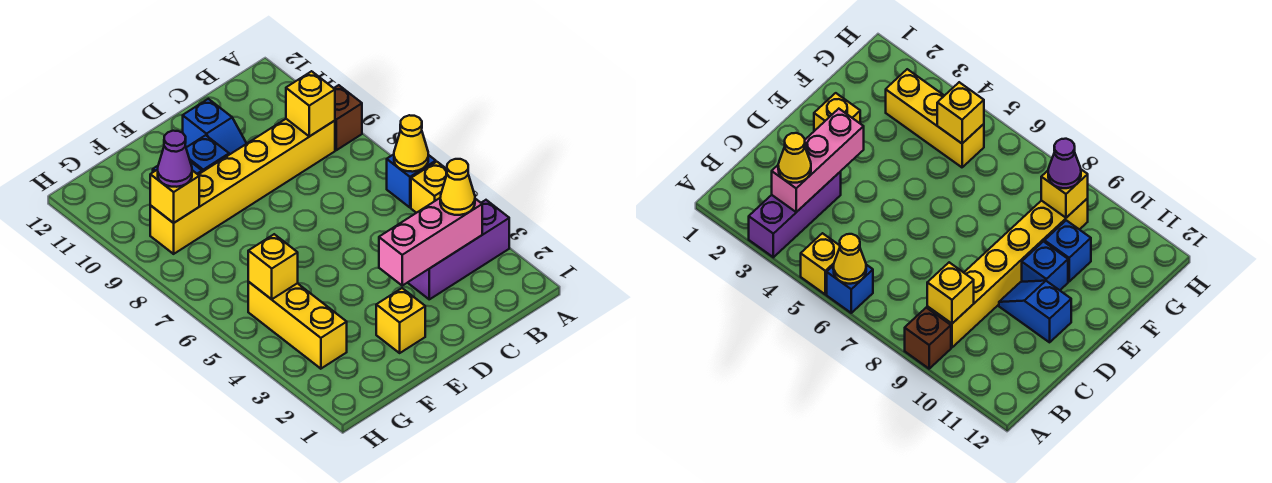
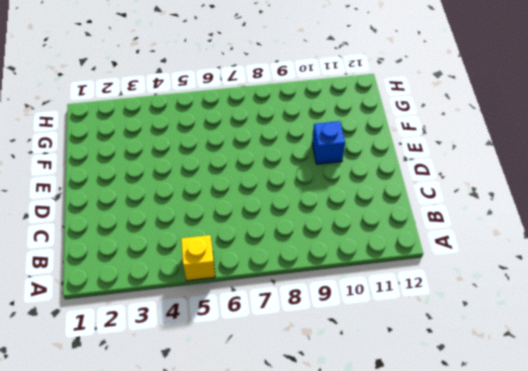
none -> purple 1x3 brick [408,200,509,299]
none -> blue 1x1 brick [387,154,436,207]
none -> brown 1x1 brick [334,85,362,150]

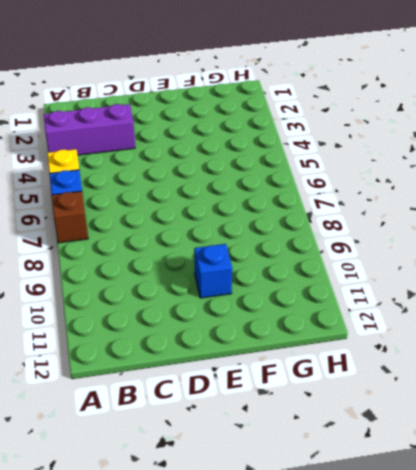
brown 1x1 brick [52,191,88,243] -> brown 1x1 brick moved to [334,85,362,150]
none -> yellow 1x6 brick [150,119,335,254]
none -> blue 1x2 slope [183,99,247,155]
none -> yellow 1x1 brick [376,288,425,353]

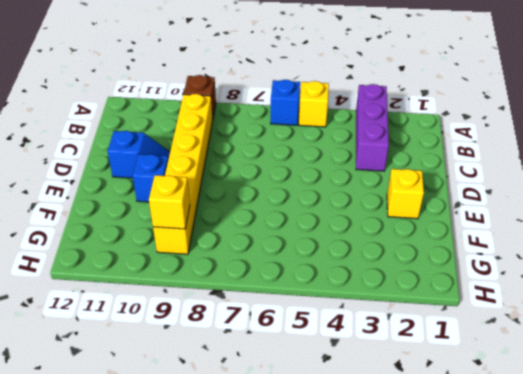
none -> blue 1x1 brick [1045,220,1091,281]
none -> yellow 1x3 brick [248,282,347,369]
none -> yellow 1x1 cone [394,115,428,172]

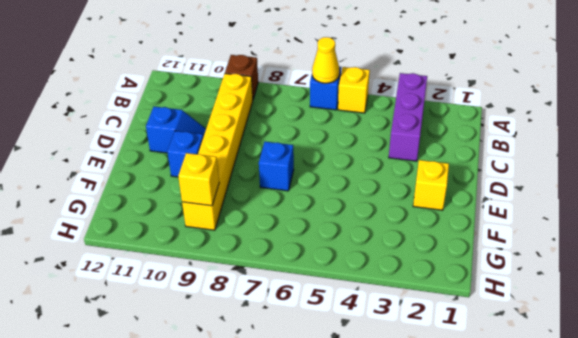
blue 1x1 brick [259,142,294,191] -> blue 1x1 brick moved to [1045,220,1091,281]
none -> yellow 1x3 brick [248,282,347,369]
none -> pink 1x3 brick [379,198,482,286]
none -> yellow 1x1 brick [286,71,335,136]

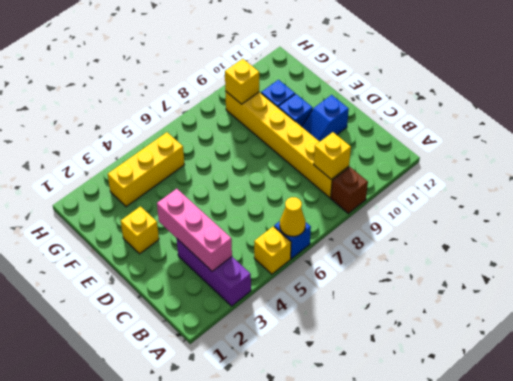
none -> yellow 1x1 brick [248,234,298,299]
none -> yellow 1x1 cone [440,159,475,215]
none -> purple 1x1 cone [158,131,192,187]

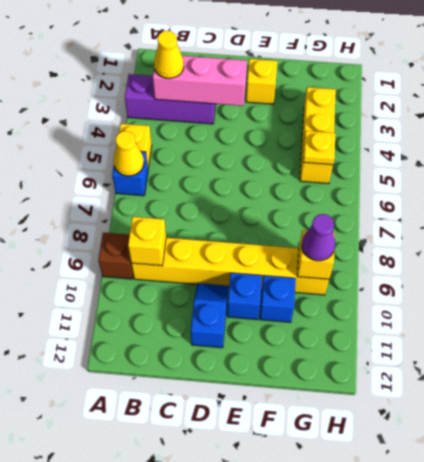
yellow 1x1 plate [303,131,335,165] -> yellow 1x1 brick [248,234,298,299]

